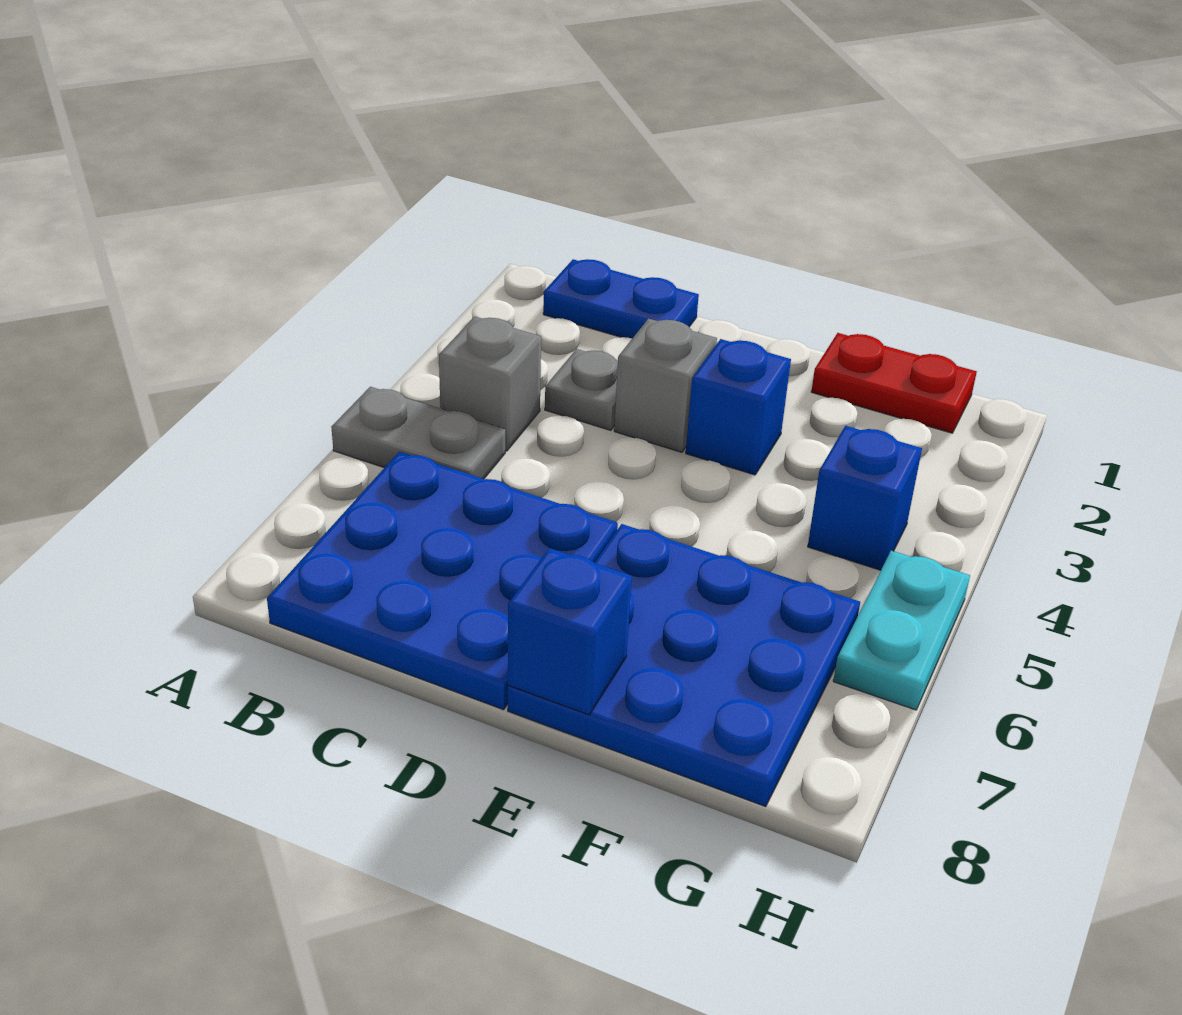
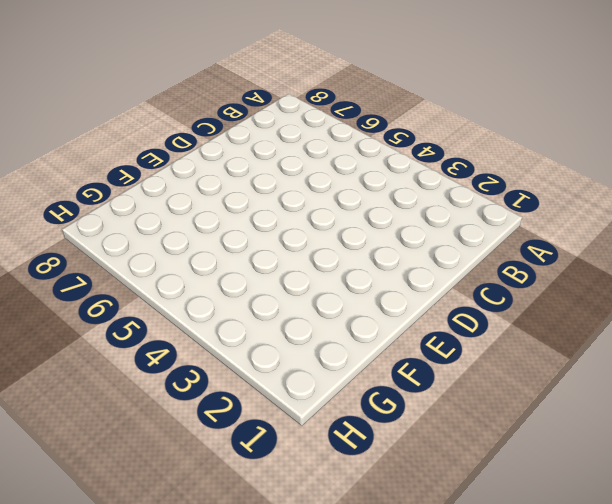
none -> grey 1x2 plate [331,387,505,479]
none -> blue 1x2 plate [543,259,699,338]
none -> grey 1x1 brick [439,317,541,451]

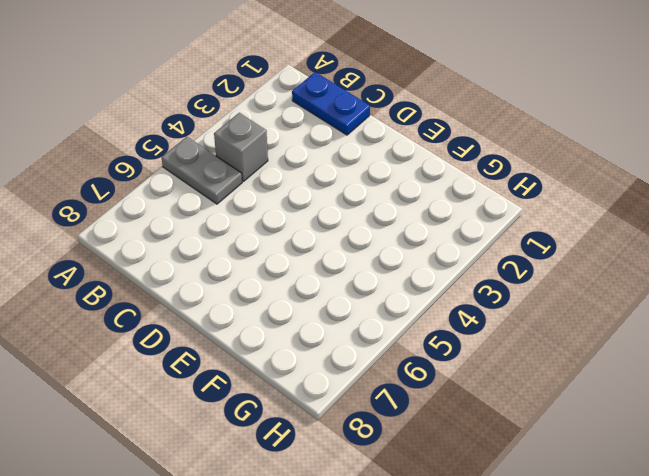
none -> blue 3x3 plate [267,452,618,710]
none -> grey 1x1 plate [545,349,618,430]
none -> grey 1x1 brick [614,319,717,452]

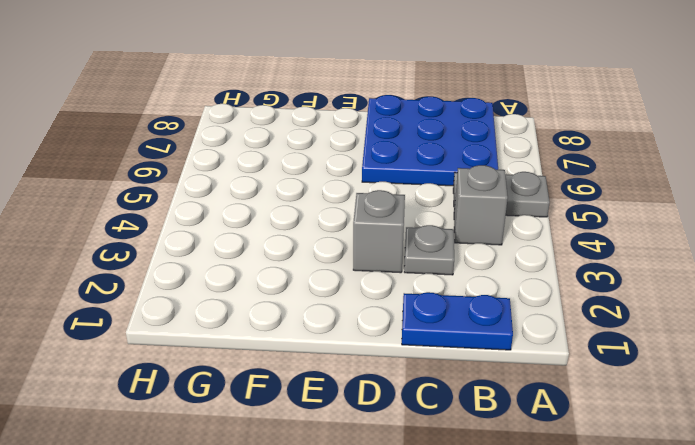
none -> blue 1x1 brick [686,339,791,475]
none -> blue 3x3 plate [508,524,860,807]
none -> red 1x2 plate [811,333,977,433]

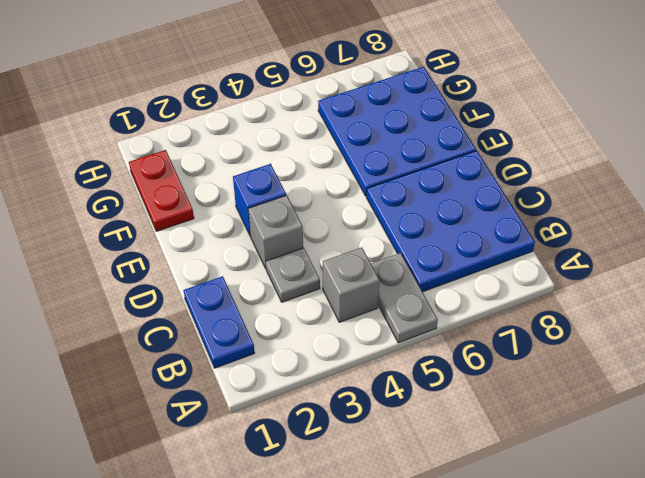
none -> blue 1x1 brick [808,426,922,570]
none -> cyan 1x2 plate [833,551,970,710]
none -> blue 1x1 brick [508,548,632,715]

